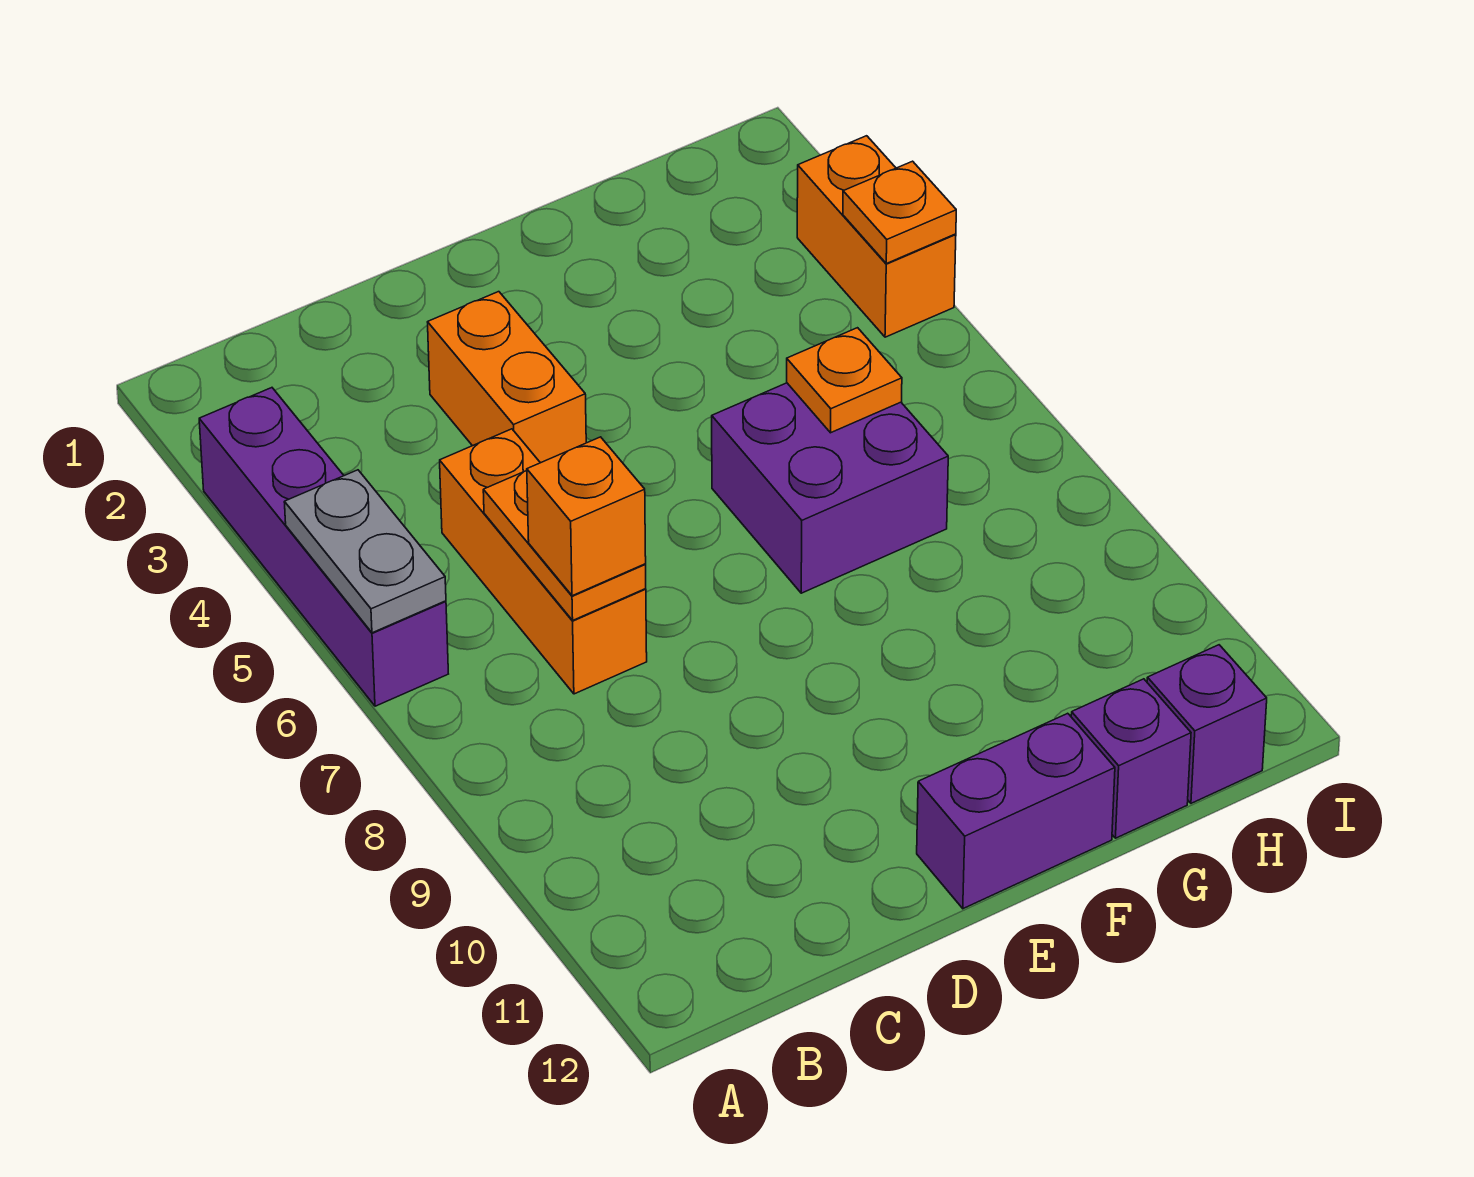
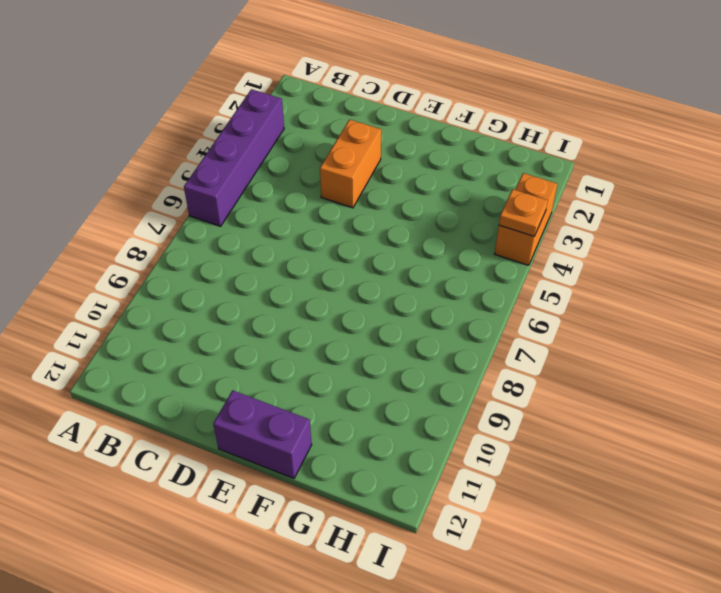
none -> orange 1x3 brick [440,429,647,694]
none -> purple 2x2 brick [712,383,948,593]
none -> purple 1x1 brick [1071,679,1191,838]

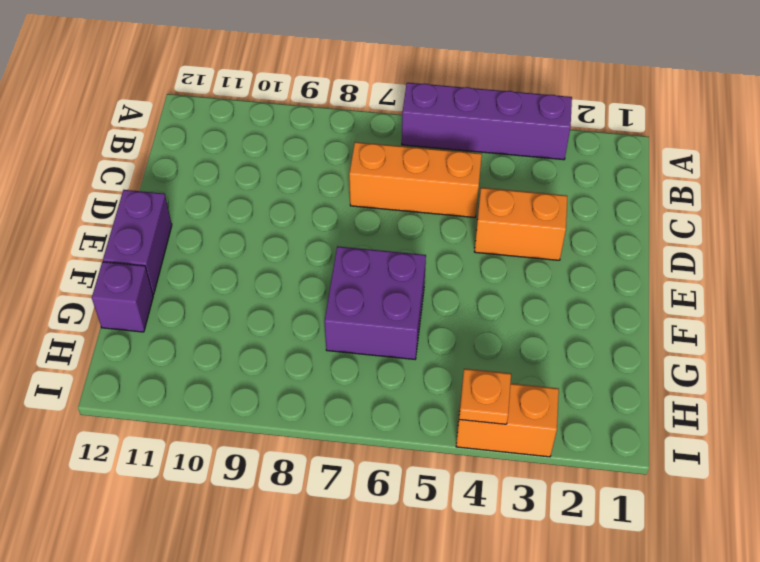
none -> purple 1x1 brick [1147,645,1267,803]
none -> grey 1x2 plate [284,470,446,633]
none -> orange 1x2 plate [483,471,646,620]

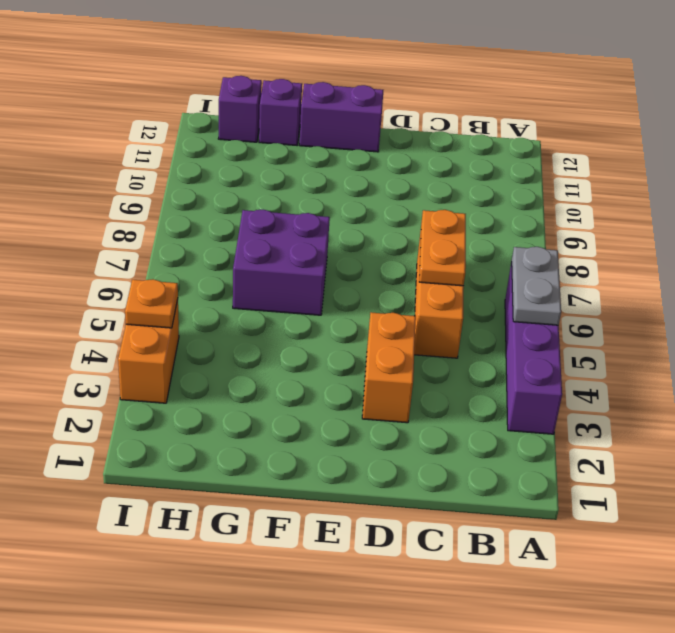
none -> orange 1x1 plate [787,328,902,433]
none -> orange 1x1 brick [527,437,646,596]

